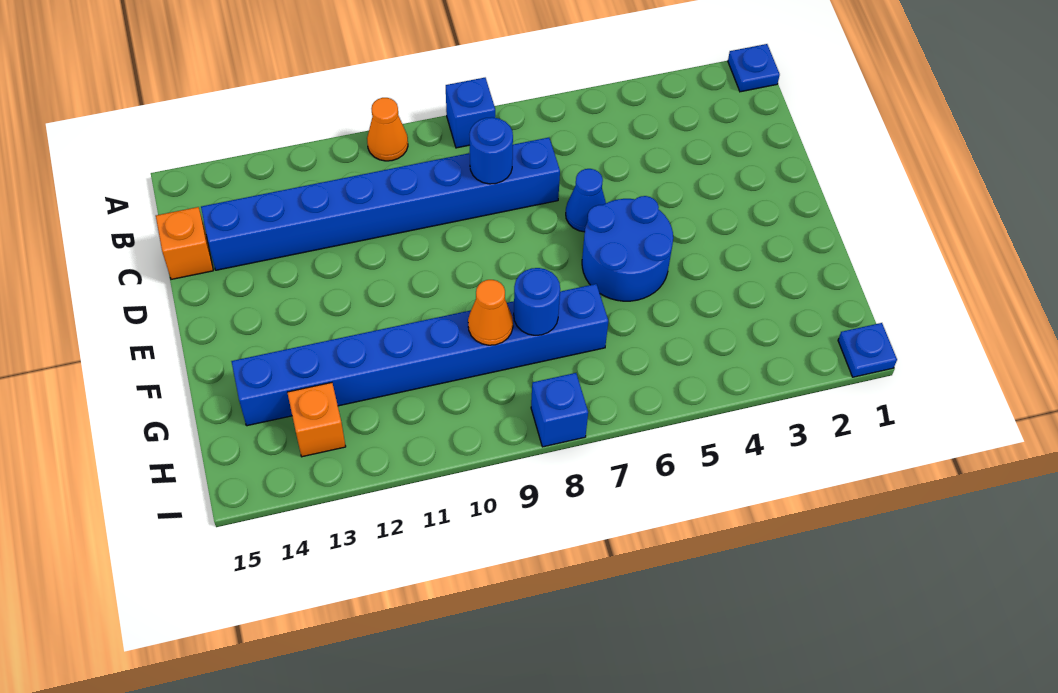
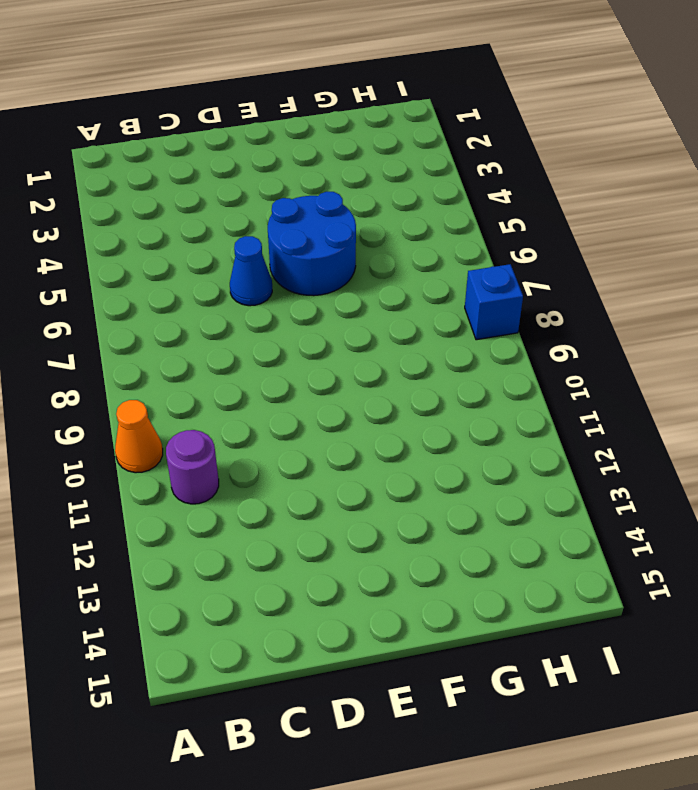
purple 1x1 round brick [166,430,219,504] -> none
none -> blue 1x1 plate [728,44,780,92]
none -> blue 1x1 brick [446,78,495,148]
none -> blue 1x8 brick [201,138,560,270]

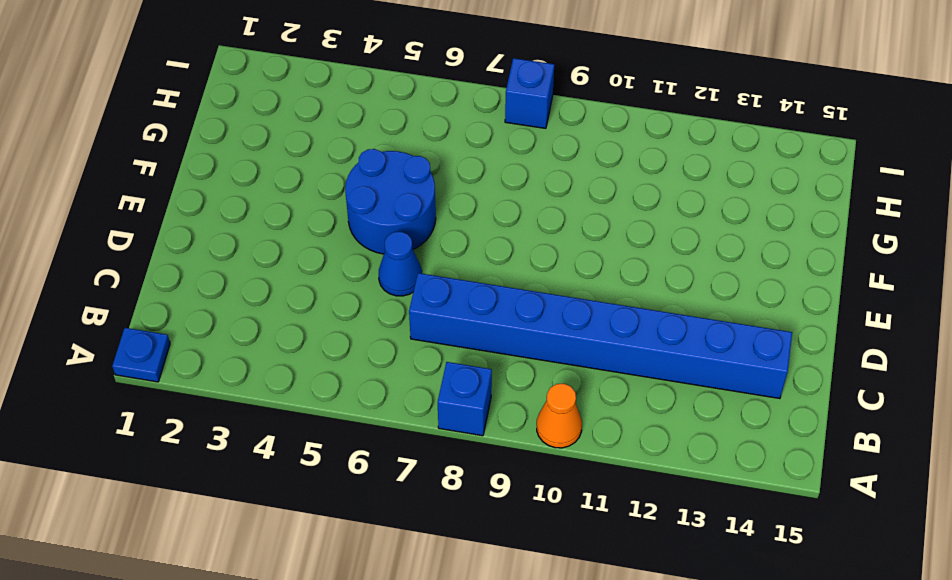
none -> orange 1x1 brick [156,207,213,279]
none -> blue 1x8 brick [231,284,608,426]
none -> orange 1x1 brick [287,383,346,457]

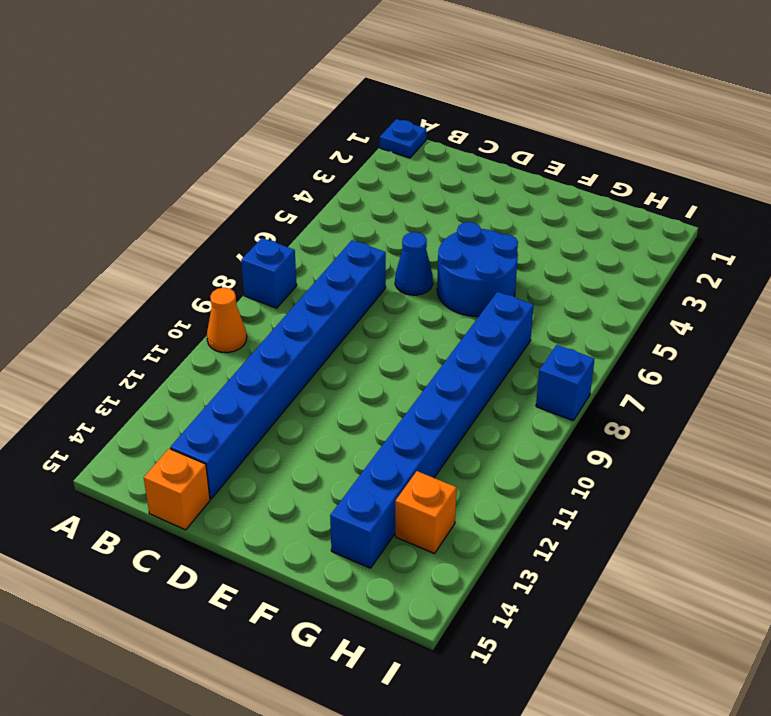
none -> blue 1x1 plate [838,323,897,377]
none -> blue 1x1 round brick [469,117,513,184]
none -> blue 1x1 round brick [514,268,560,335]

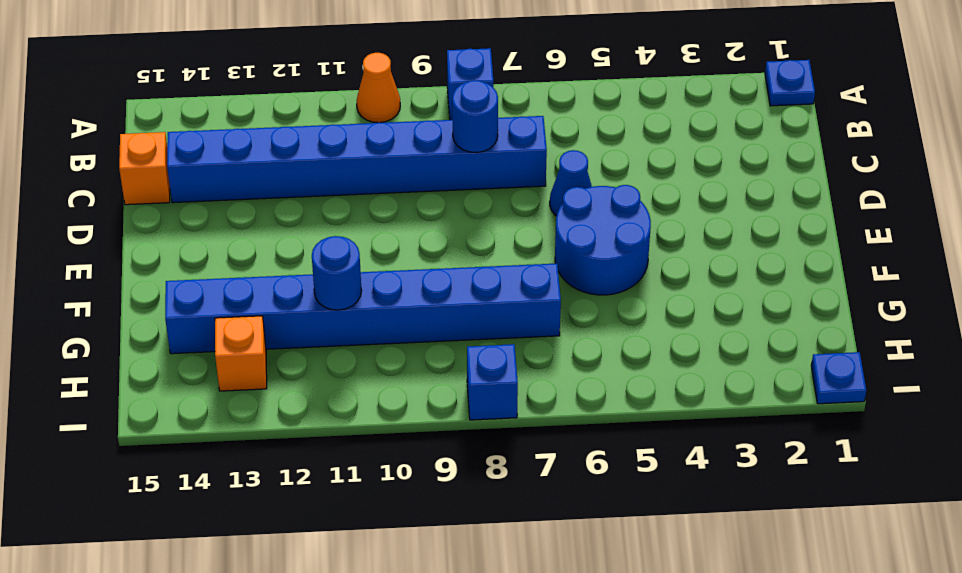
blue 1x1 round brick [312,236,362,310] -> blue 1x1 round brick moved to [514,268,560,335]
none -> orange 1x1 cone [468,280,513,345]

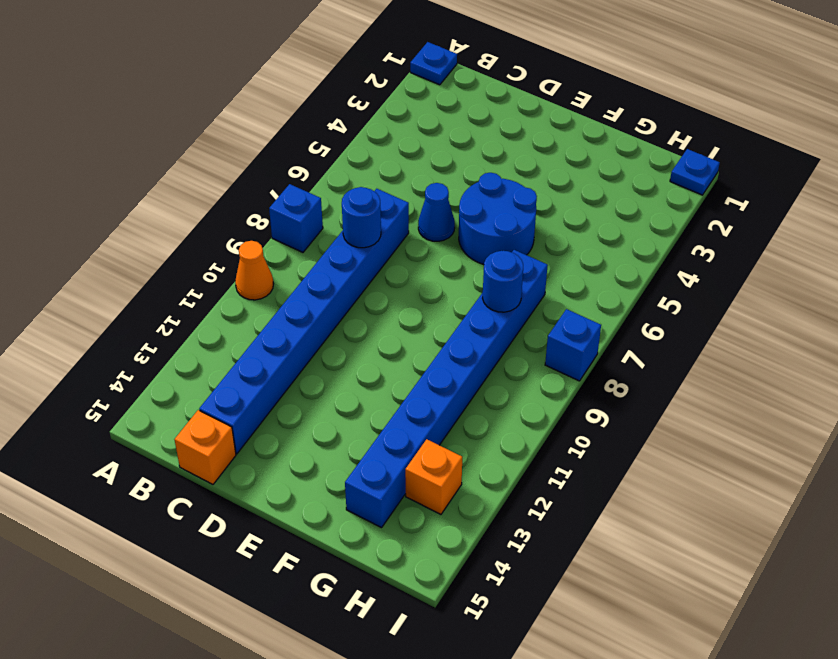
none -> orange 1x1 cone [468,280,513,345]

